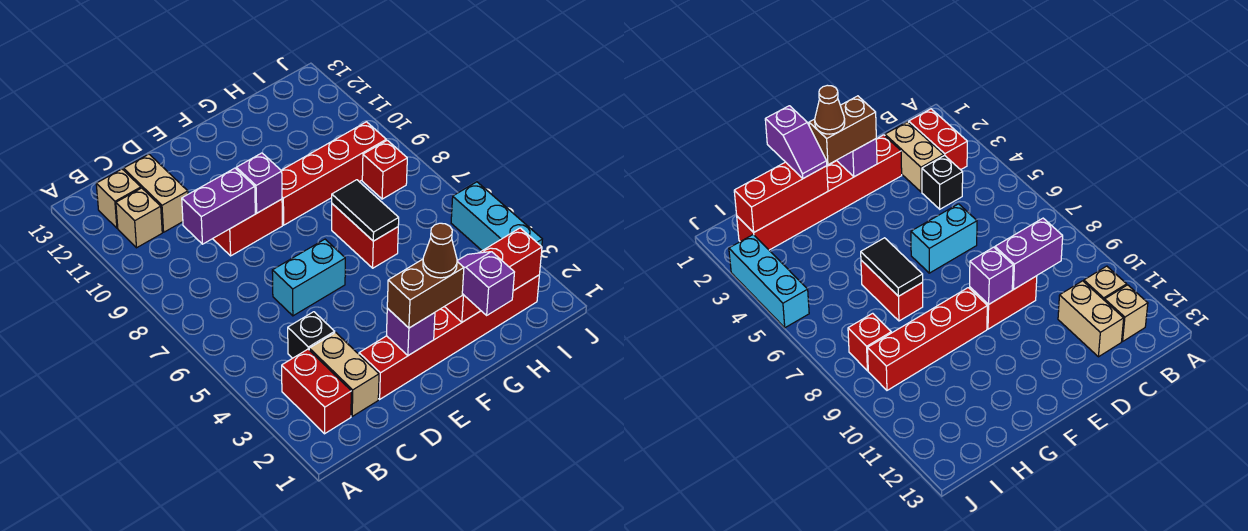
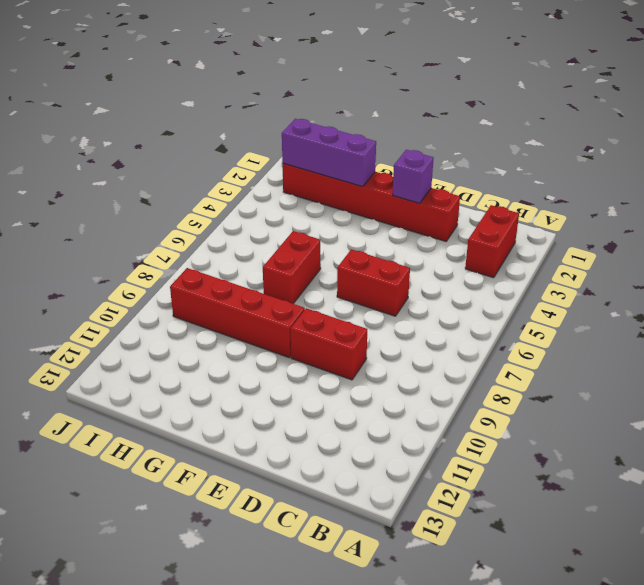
red 1x2 brick [337,249,410,316] -> cyan 1x2 brick [272,239,345,316]
purple 1x3 brick [282,119,376,187] -> red 1x3 brick [445,228,542,322]
none -> tan 1x1 brick [116,188,162,248]
none -> tan 1x1 brick [96,169,141,228]
none -> tan 1x2 brick [309,332,379,416]

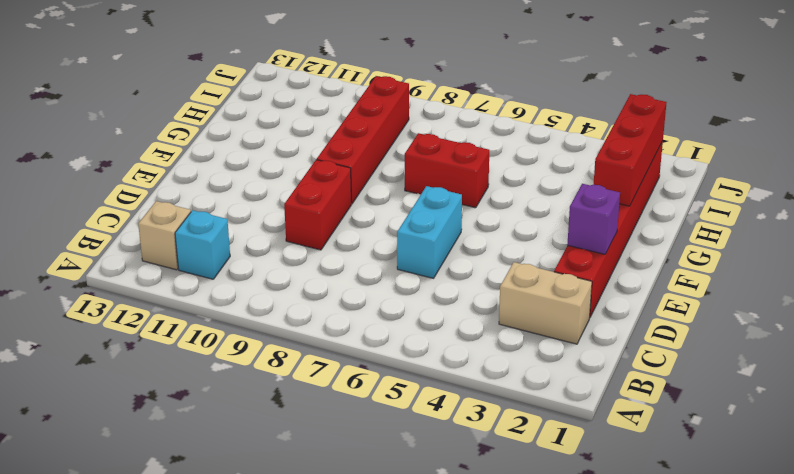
cyan 1x1 brick [175,210,230,279] -> tan 1x1 brick [116,188,162,248]
none -> red 1x2 brick [282,349,351,434]
none -> black 1x1 brick [288,312,335,358]
none -> tan 1x2 brick [124,154,188,232]

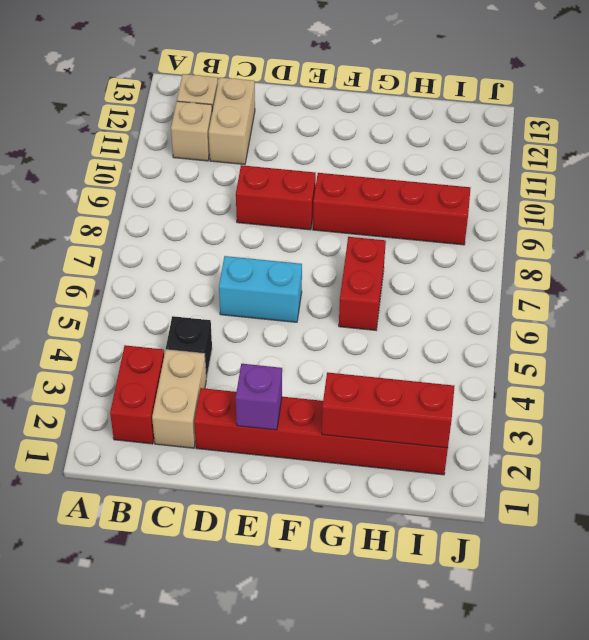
none -> red 1x1 brick [362,140,407,199]
none -> cyan 1x3 brick [451,182,542,251]
none -> purple 1x2 brick [182,168,255,244]

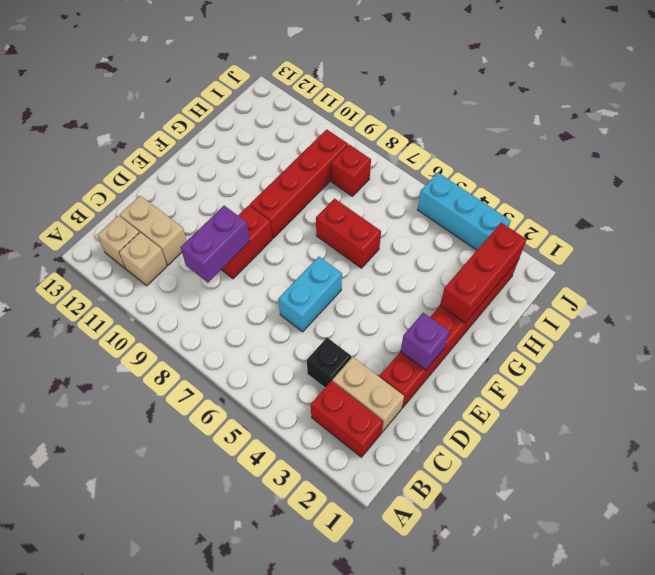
none -> purple 1x1 brick [236,153,282,213]
none -> black 1x2 tile [332,180,399,241]
none -> brown 1x2 brick [387,259,464,328]

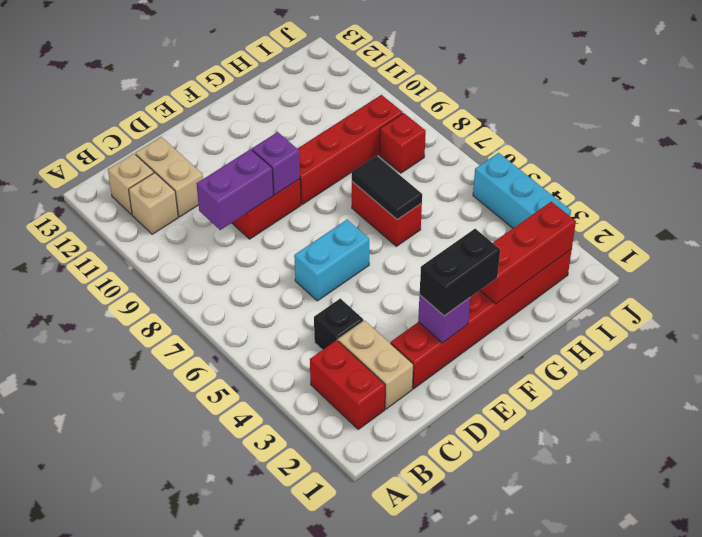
black 1x2 brick [420,229,500,316] -> brown 1x2 brick [387,259,464,328]
none -> purple 1x2 slope [457,252,514,315]
none -> brown 1x1 cone [423,223,457,278]

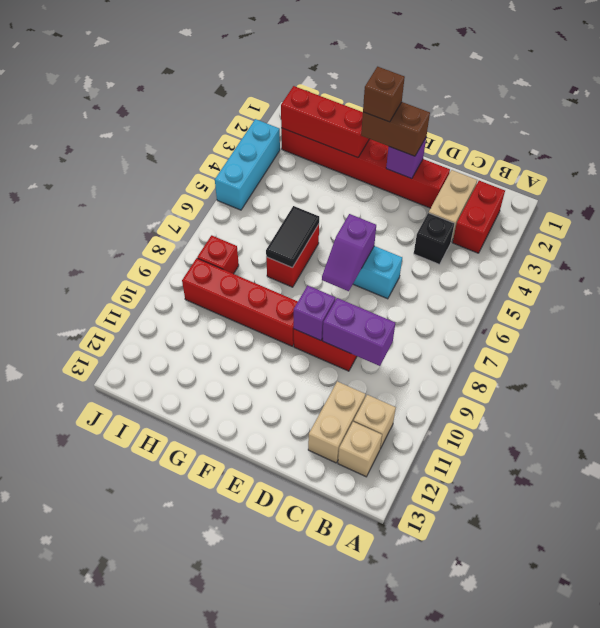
purple 1x2 slope [322,214,376,291] -> purple 1x2 slope moved to [457,252,514,315]
brown 1x1 brick [363,67,405,122] -> brown 1x1 cone [423,223,457,278]

